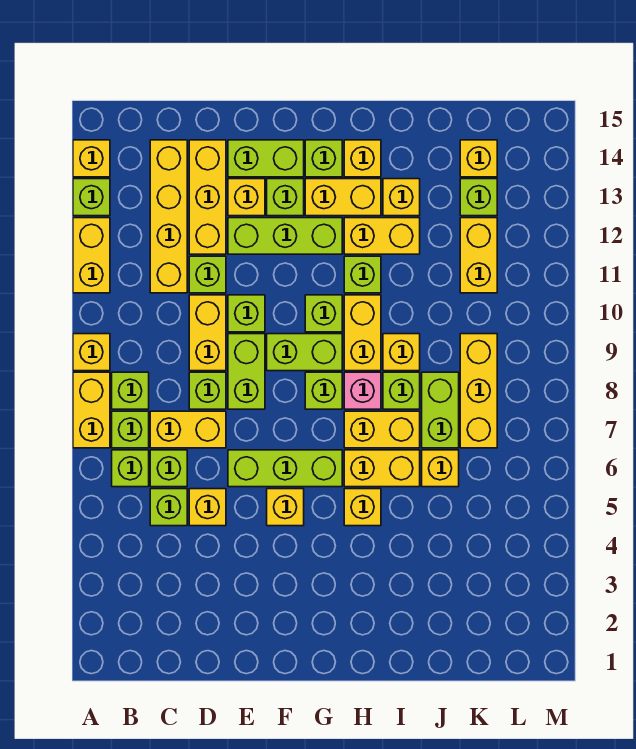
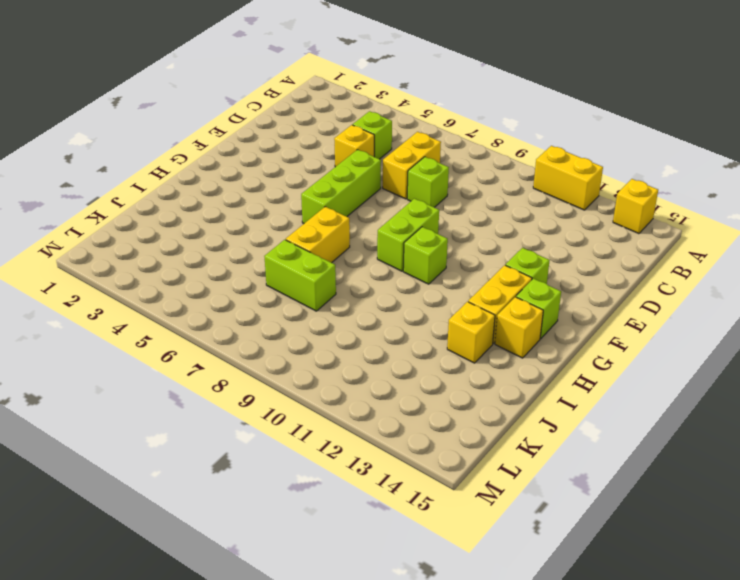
none -> yellow 1x2 brick [73,372,110,448]
none -> yellow 1x1 brick [73,334,110,371]
none -> lime 1x1 brick [73,179,110,216]
none -> lime 1x1 brick [112,450,149,487]

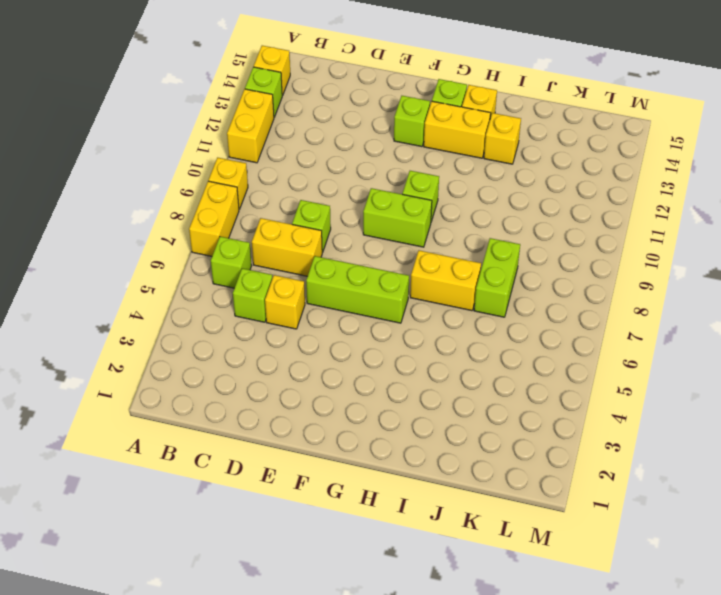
none -> lime 1x1 brick [112,411,149,448]
none -> lime 1x1 brick [112,372,149,409]
none -> lime 1x1 brick [150,450,187,487]
none -> yellow 1x4 brick [150,140,187,293]

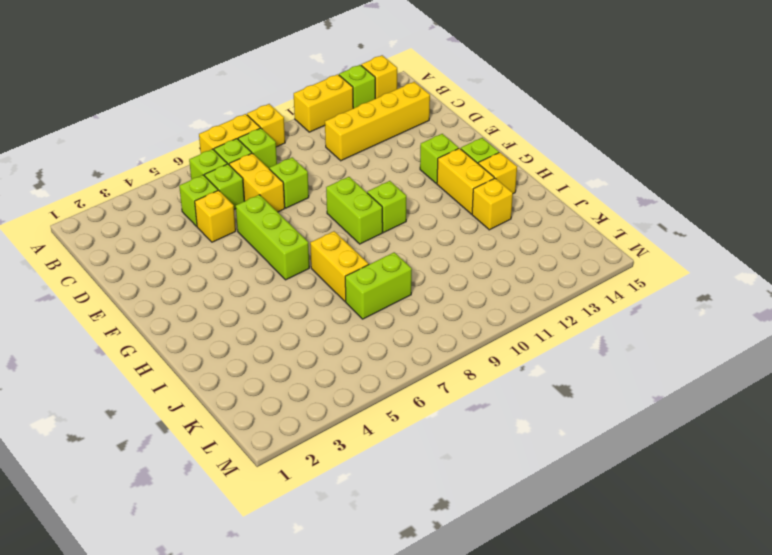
none -> yellow 1x2 brick [189,295,226,371]
none -> lime 1x1 brick [189,256,226,293]
none -> yellow 1x3 brick [189,140,226,254]
none -> lime 1x2 brick [228,334,265,409]

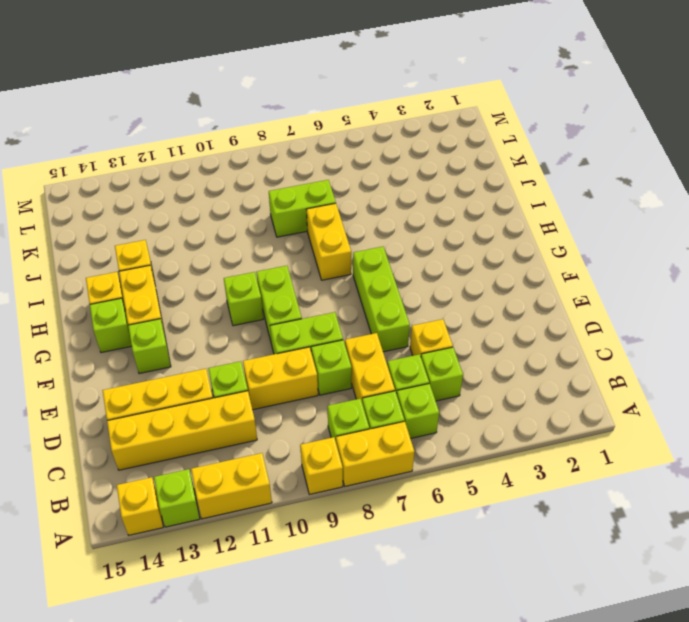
none -> lime 1x1 brick [228,295,265,332]
none -> lime 1x3 brick [228,218,342,254]
none -> yellow 1x1 brick [228,179,265,216]
none -> lime 1x2 brick [228,140,304,177]

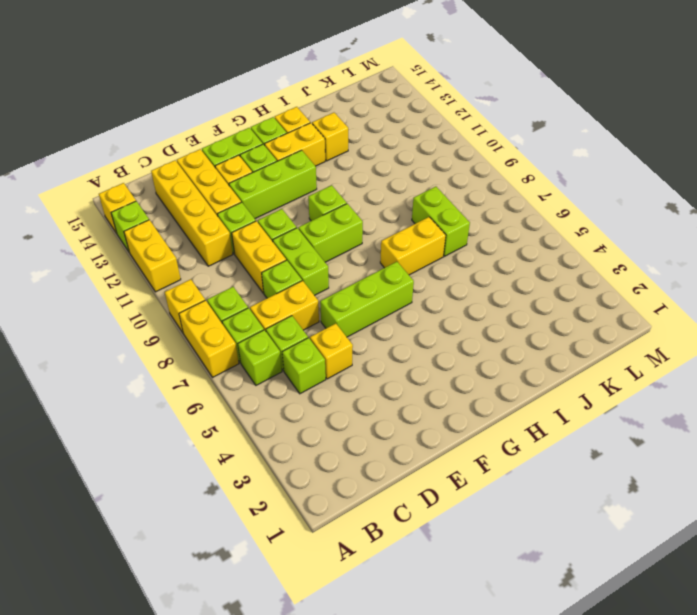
none -> yellow 1x1 brick [267,489,304,526]
none -> lime 1x1 brick [305,372,342,409]
none -> yellow 1x1 brick [344,489,381,526]
none -> yellow 1x2 brick [344,450,420,487]

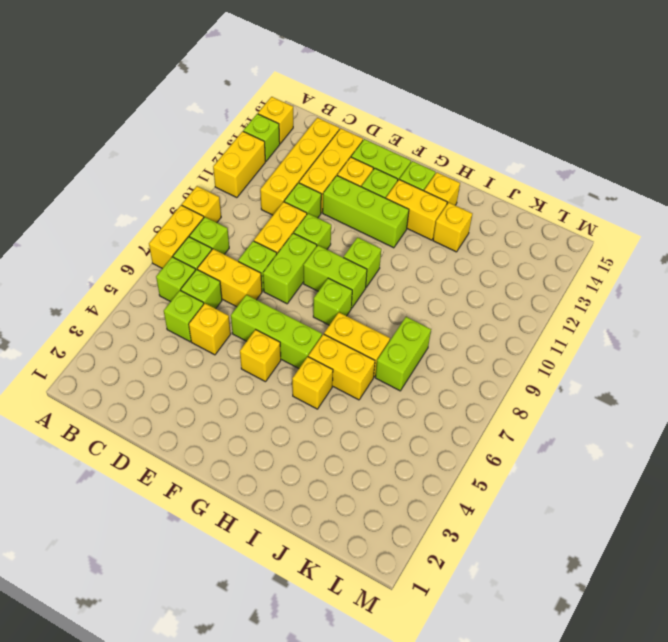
none -> pink 1x1 brick [344,372,381,409]
none -> yellow 1x2 brick [344,295,381,371]
none -> lime 1x1 brick [344,256,381,293]
none -> yellow 1x2 brick [344,218,420,254]

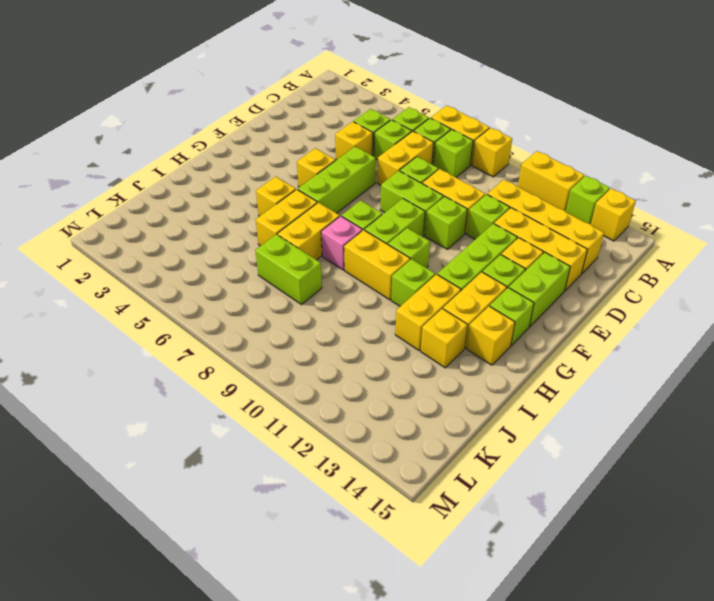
none -> lime 1x1 brick [383,372,420,409]
none -> yellow 1x1 brick [383,334,420,371]
none -> yellow 1x1 brick [422,450,459,487]
none -> yellow 1x3 brick [460,334,497,448]

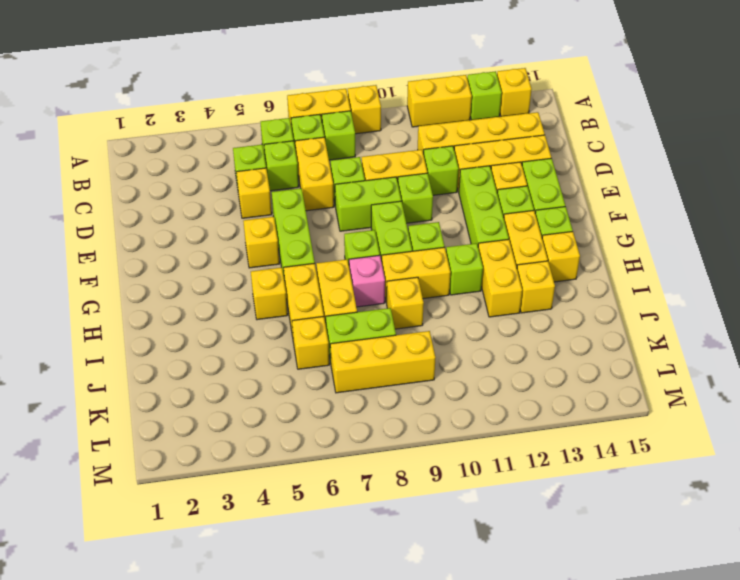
none -> lime 1x1 brick [383,372,420,409]
none -> yellow 1x2 brick [460,218,497,293]
none -> lime 1x1 brick [460,179,497,216]
none -> yellow 1x1 brick [460,140,497,177]

